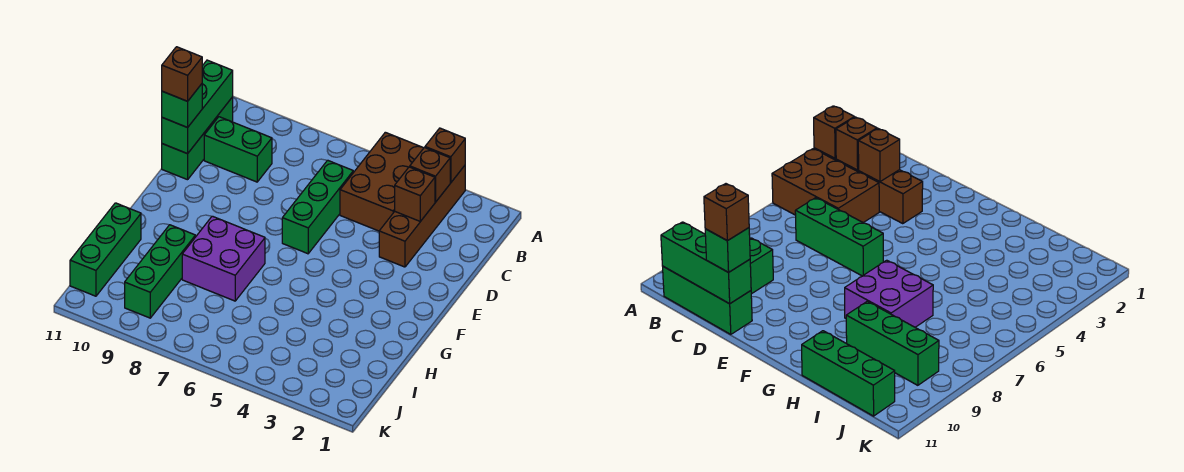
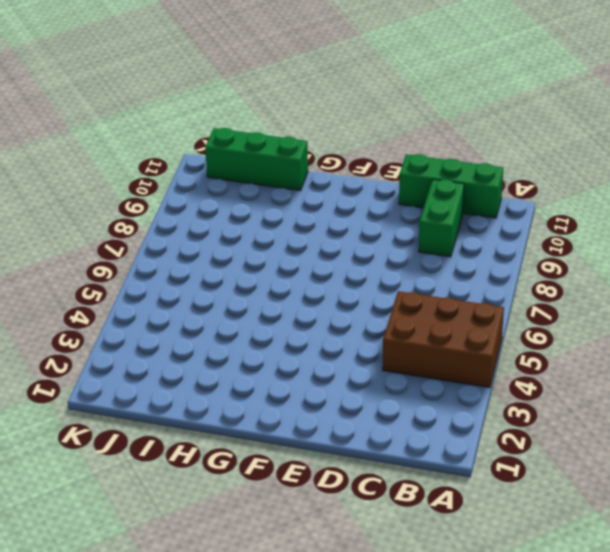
none -> brown 1x4 brick [379,166,465,267]
none -> green 1x3 brick [282,160,353,254]
none -> purple 2x2 brick [182,216,265,301]

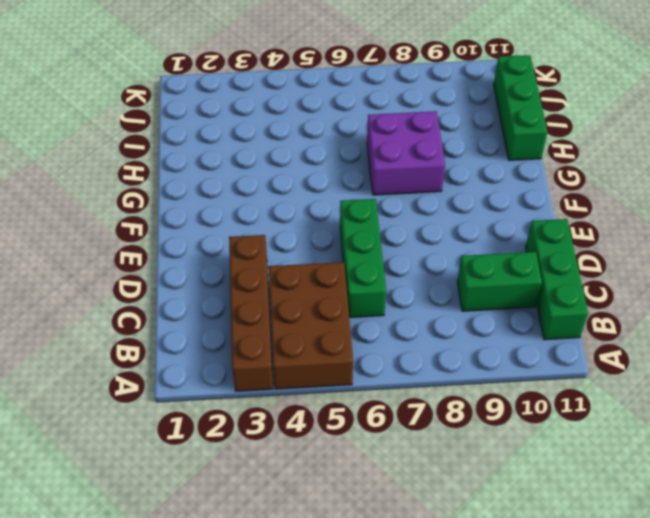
none -> green 1x3 brick [125,225,195,318]
none -> brown 1x1 brick [425,128,465,183]
none -> brown 1x1 brick [410,148,450,202]

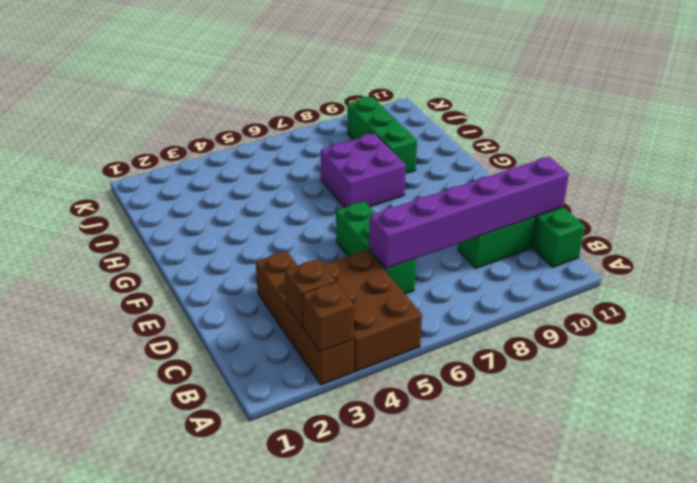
purple 1x6 brick [369,157,569,269] -> green 1x3 brick [162,60,233,154]
none -> green 1x3 brick [70,203,141,296]
none -> brown 1x1 brick [395,167,435,221]
none -> green 1x1 brick [162,84,202,127]

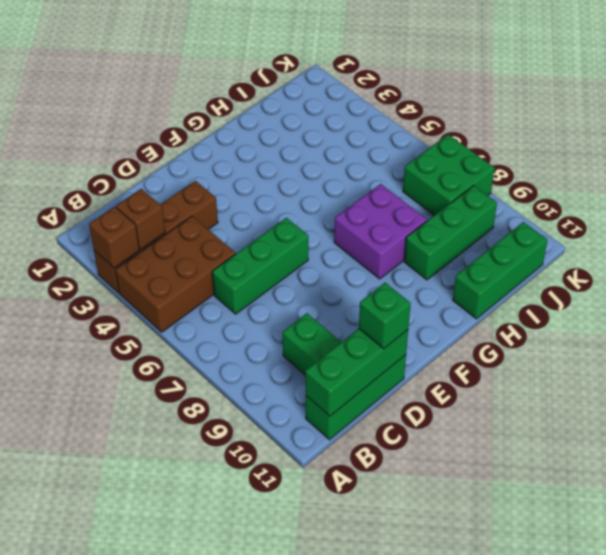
green 2x2 brick [403,134,495,215] -> none
none -> brown 1x1 brick [395,167,435,221]
none -> brown 1x1 brick [162,47,202,101]

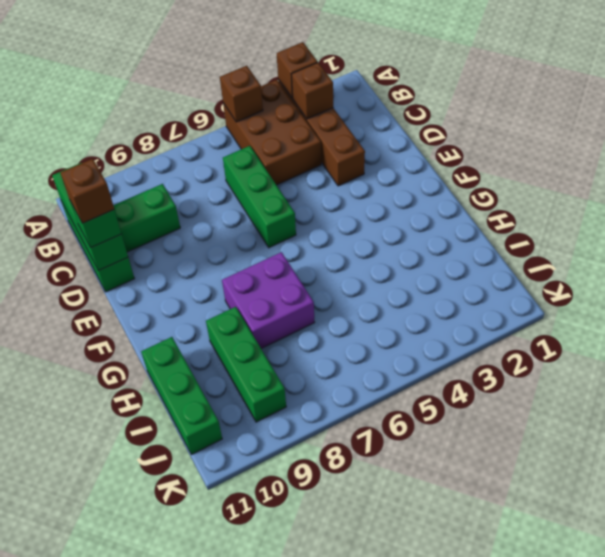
brown 1x1 brick [220,66,263,122] -> brown 1x1 brick moved to [395,167,435,221]

